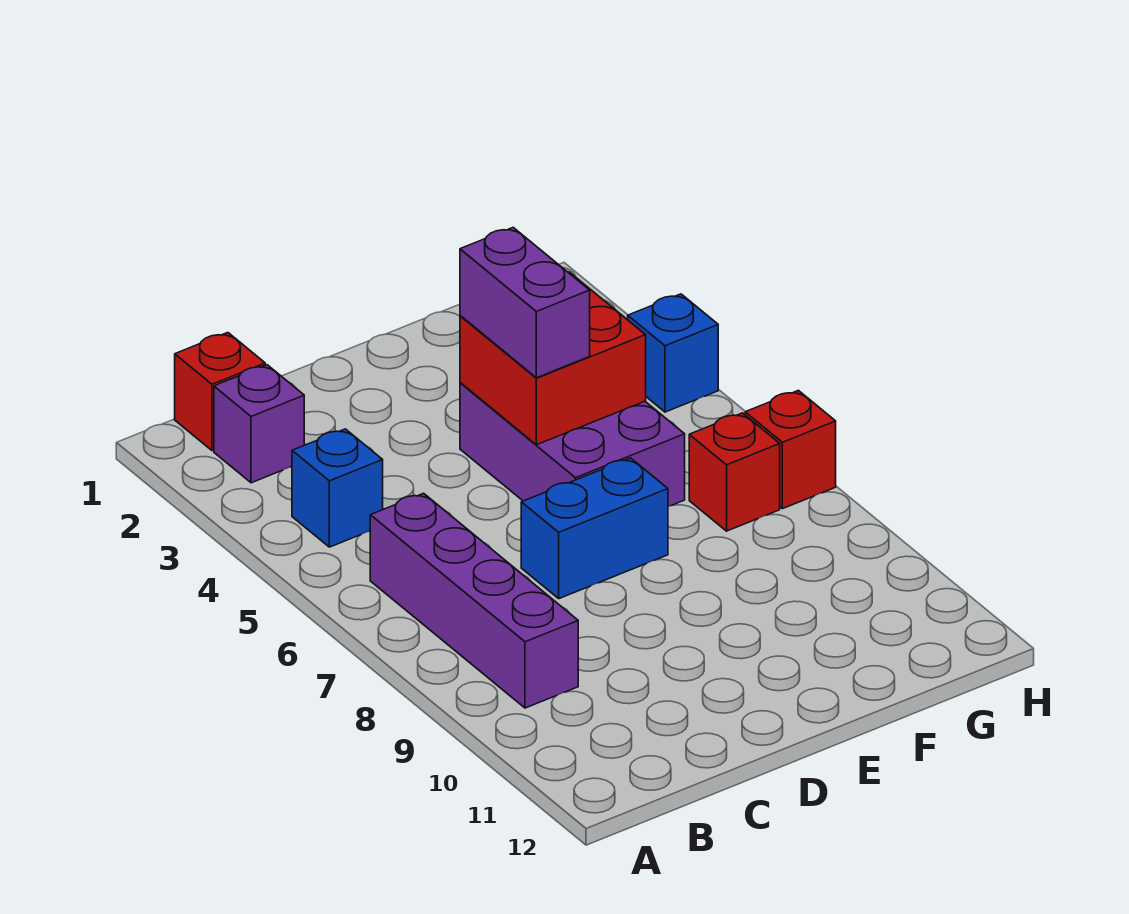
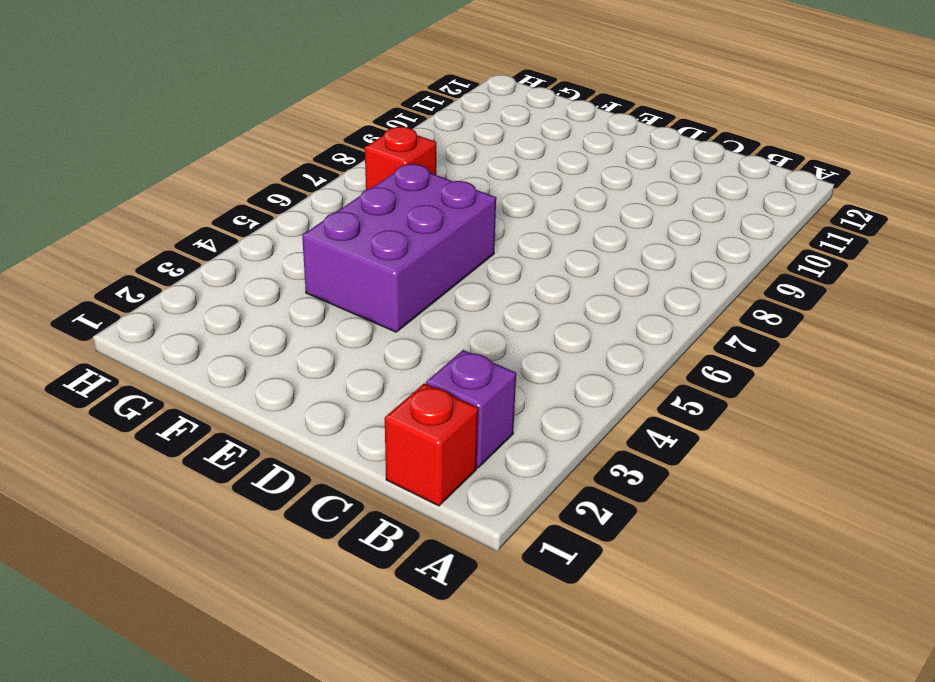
none -> blue 1x1 brick [292,429,383,547]
none -> purple 1x4 brick [370,493,578,708]

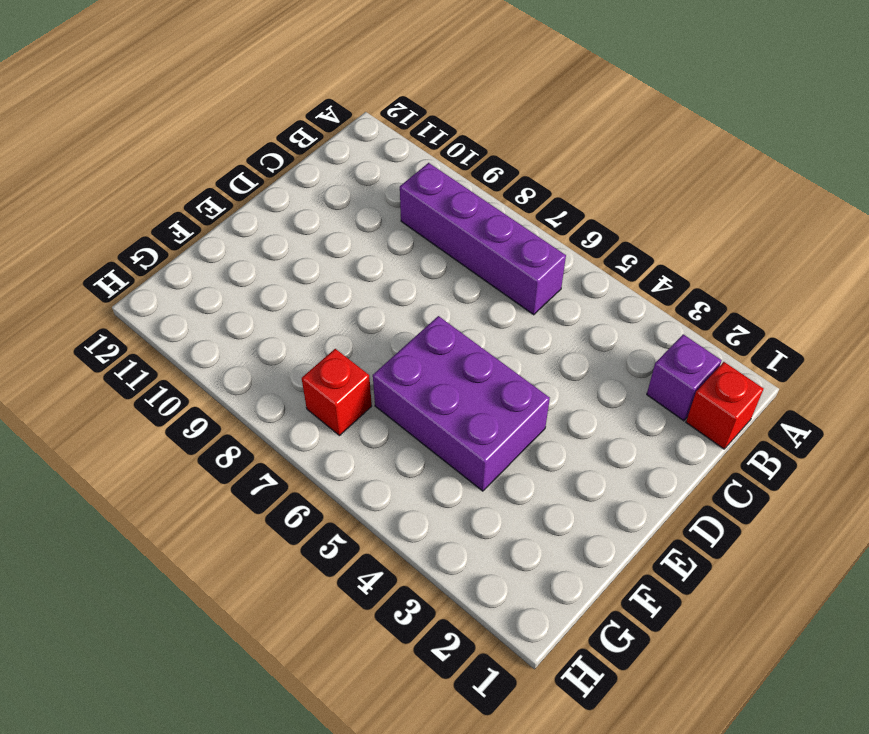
none -> blue 1x1 brick [292,429,383,547]
none -> blue 1x2 brick [521,458,668,599]

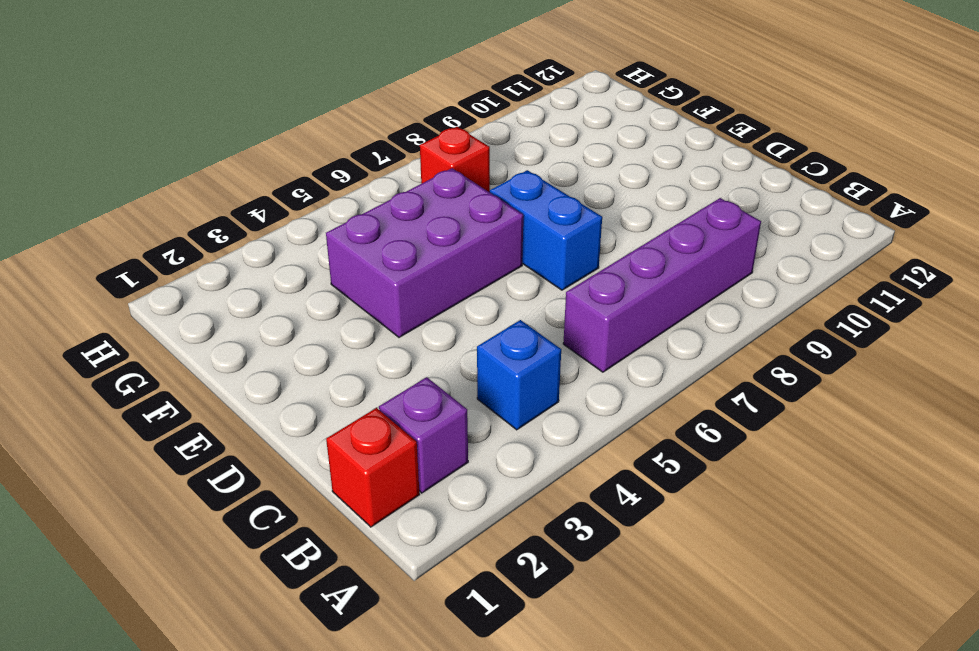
none -> blue 1x1 brick [628,294,718,412]
none -> red 1x1 brick [745,390,836,509]

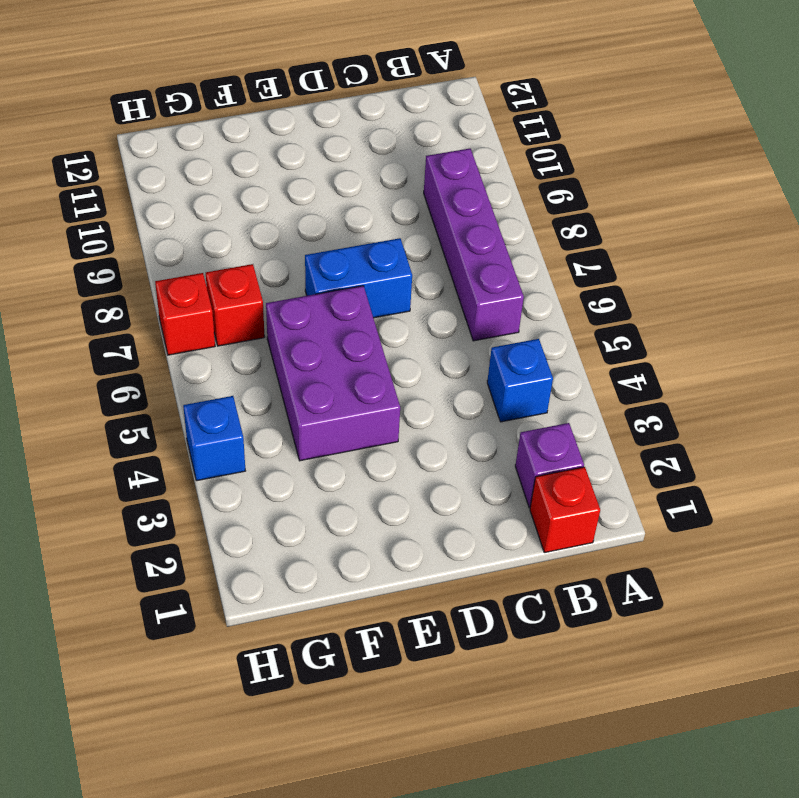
none -> red 2x2 brick [460,272,646,445]
none -> purple 1x2 brick [460,228,590,378]

